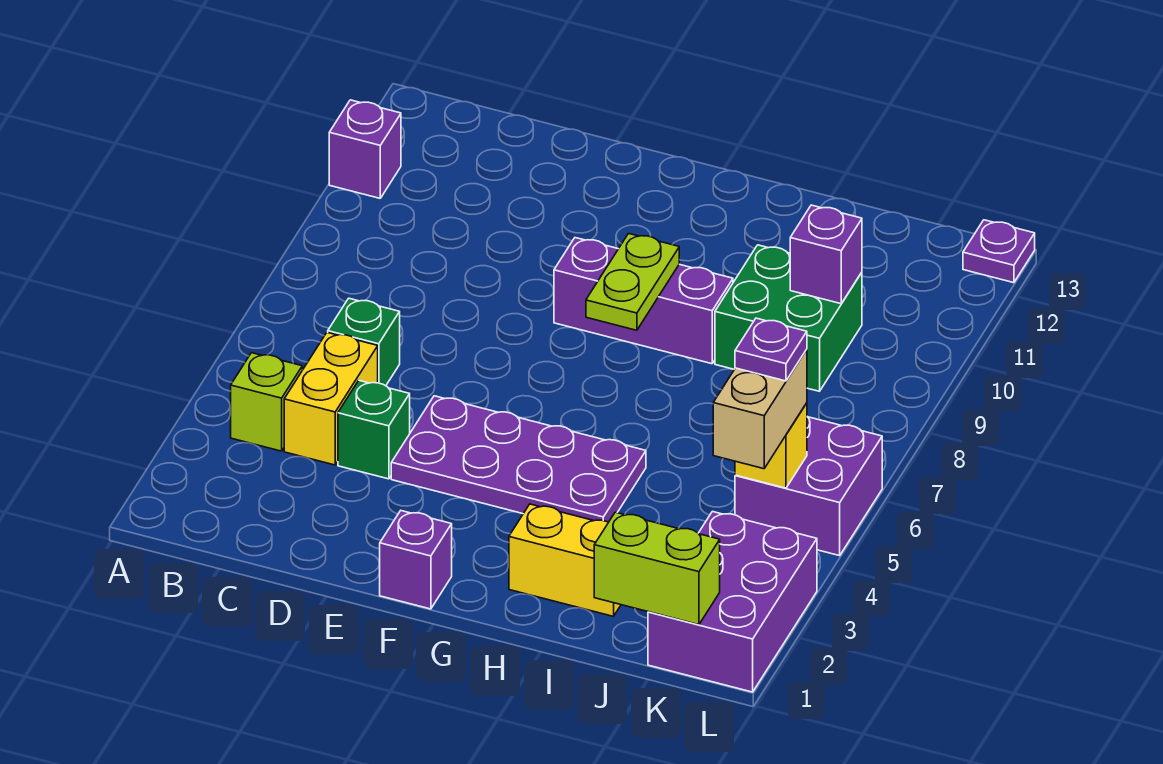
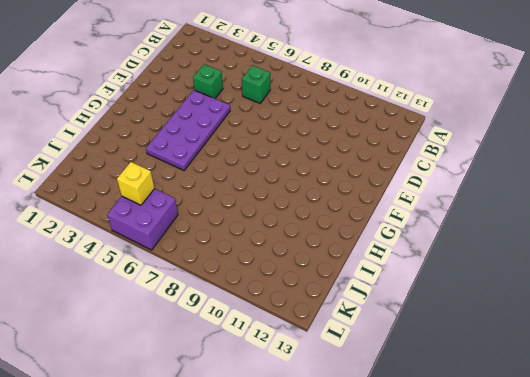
none -> purple 1x1 brick [329,100,401,198]
none -> lime 1x1 brick [231,353,302,451]
none -> yellow 1x2 brick [284,332,378,465]

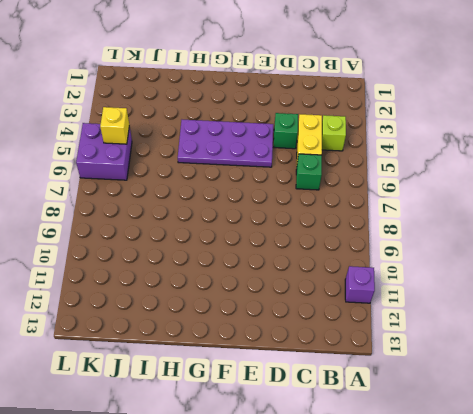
none -> purple 1x1 brick [380,511,452,609]
none -> purple 1x3 brick [554,238,733,364]
none -> yellow 1x2 brick [509,504,621,616]

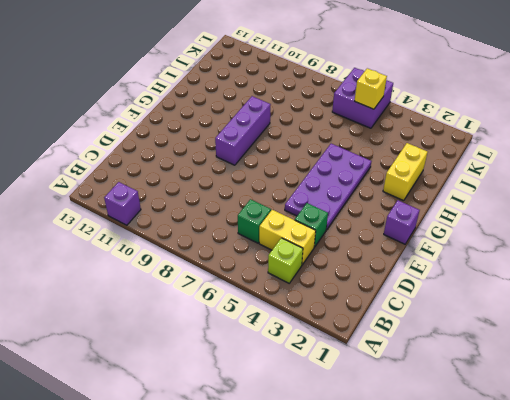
none -> green 2x2 brick [715,245,862,391]
none -> purple 2x3 brick [648,512,817,692]
none -> purple 1x1 plate [963,220,1035,283]

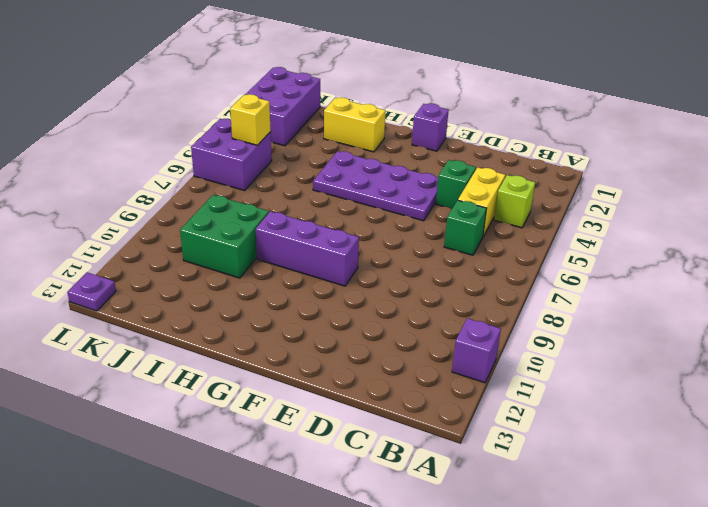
none -> lime 1x2 plate [586,234,679,330]
none -> lime 1x2 brick [594,512,720,625]
none -> purple 1x1 brick [790,205,862,304]

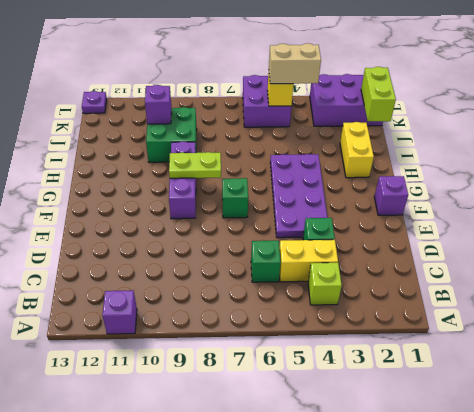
green 1x1 brick [222,178,248,218] -> none
none -> purple 1x1 plate [735,318,807,381]

